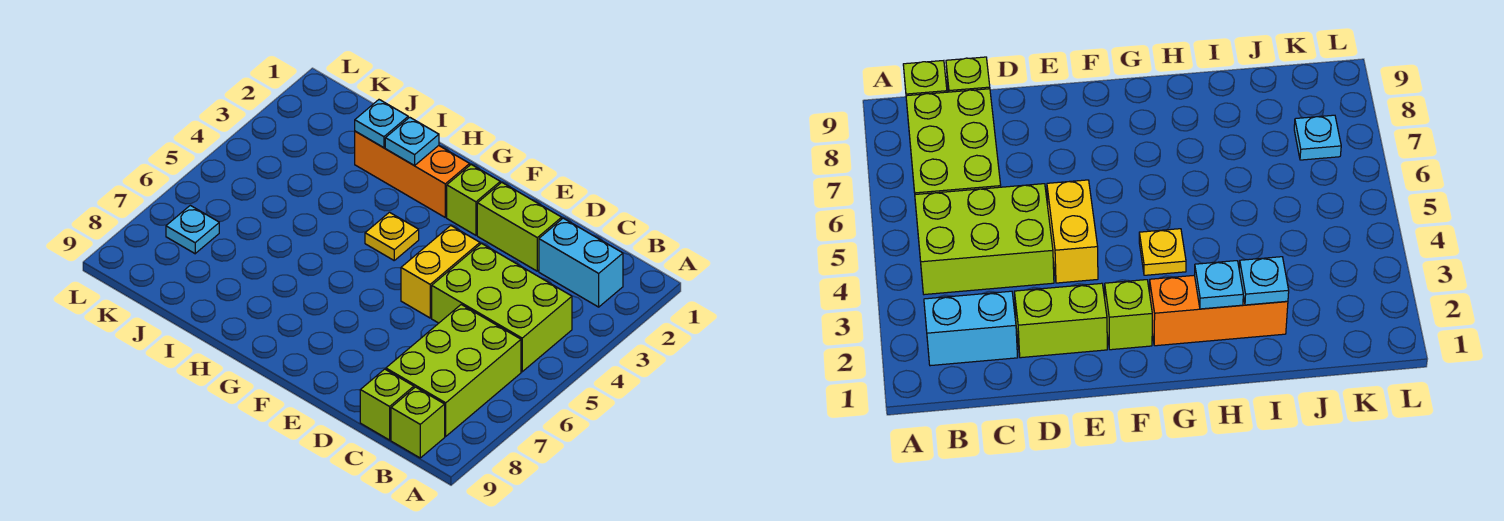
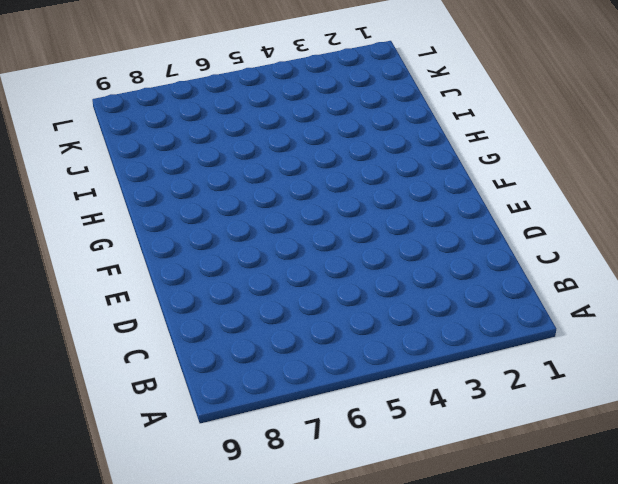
none -> cyan 1x2 brick [539,218,623,307]
none -> lime 2x3 brick [432,244,572,372]
none -> lime 2x3 brick [386,305,521,436]

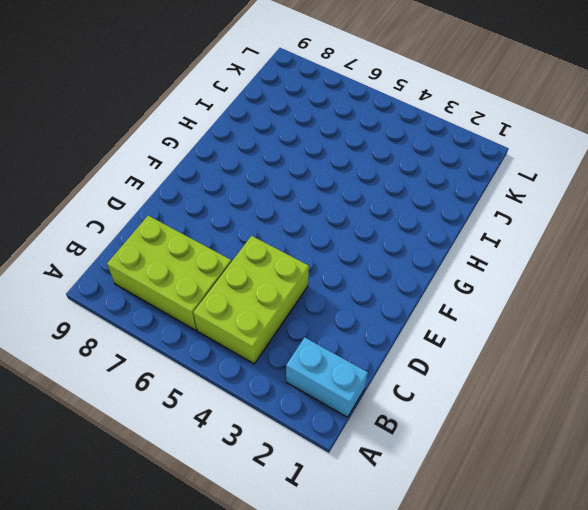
cyan 1x2 brick [286,337,368,417] -> cyan 1x2 brick turned to [539,218,623,307]
none -> lime 1x1 brick [391,387,445,458]
none -> lime 1x1 brick [360,369,414,440]
none -> lime 1x2 brick [477,182,562,271]

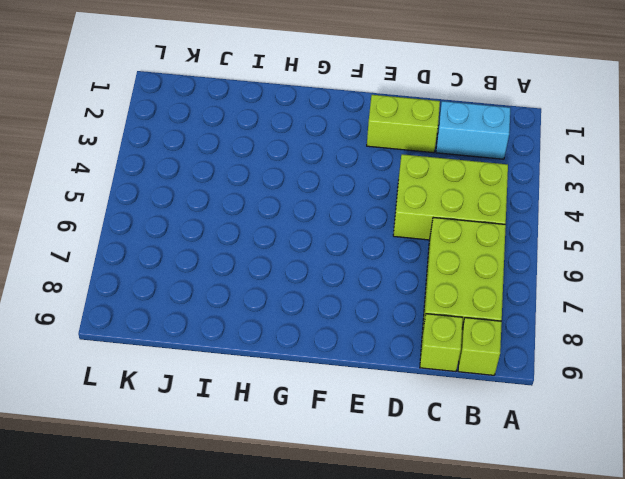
none -> yellow 1x2 brick [401,226,480,318]
none -> lime 1x1 brick [447,165,500,235]
none -> orange 1x3 brick [355,131,470,217]

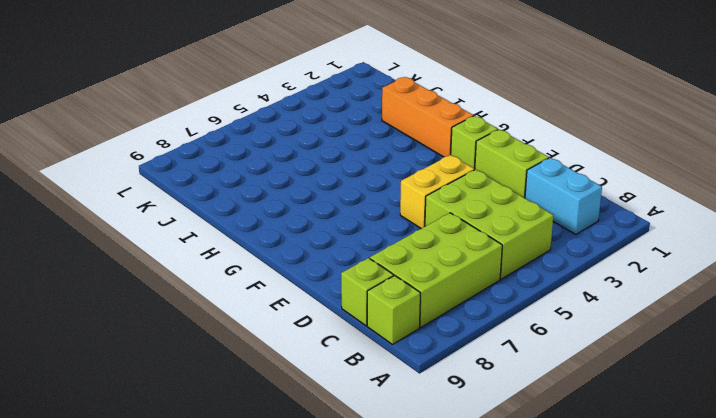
none -> yellow 1x1 plate [365,212,419,260]
none -> cyan 1x1 plate [166,205,219,254]
none -> cyan 1x1 plate [385,117,439,166]

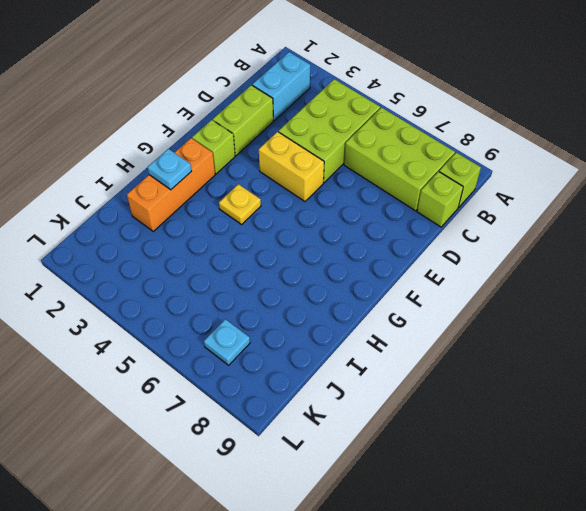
none -> cyan 1x1 plate [355,100,408,148]

